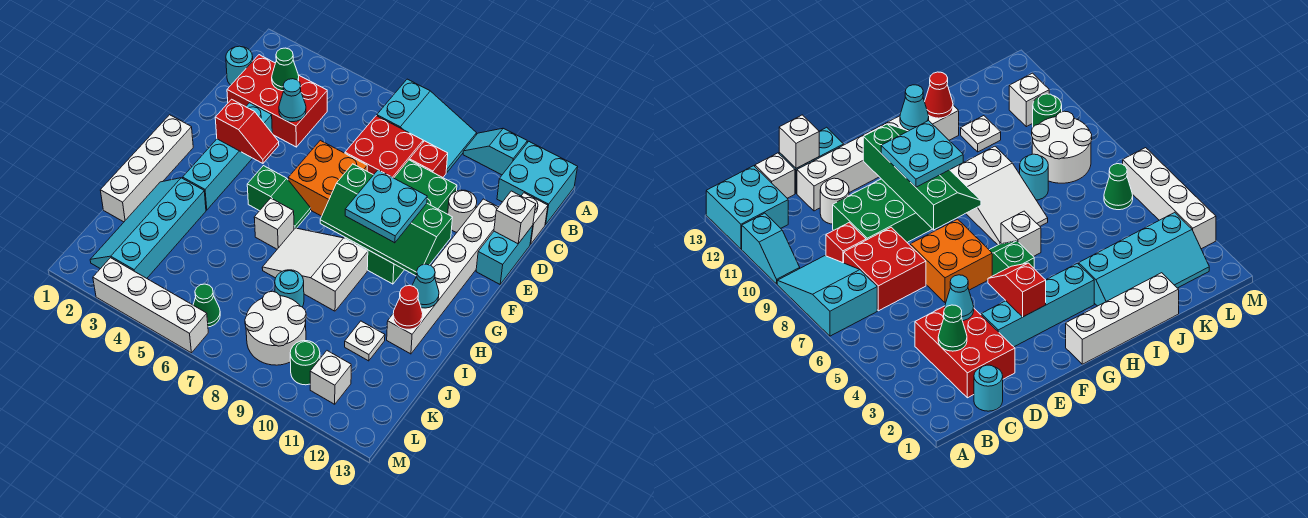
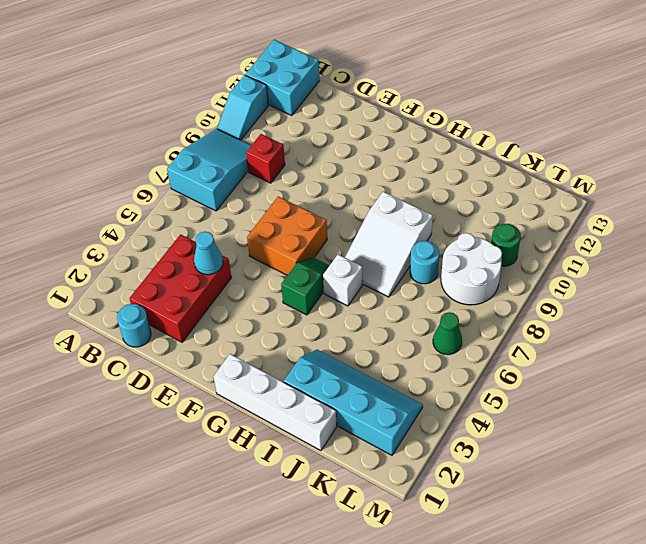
cyan 2x4 slope [284,350,423,455] -> cyan 2x4 slope turned to [90,178,206,278]
none -> red 2x2 brick [345,116,423,178]
none -> white 1x1 brick [522,193,548,244]
none -> green 2x4 brick [345,160,457,284]
none -> white 1x1 round brick [448,190,477,232]

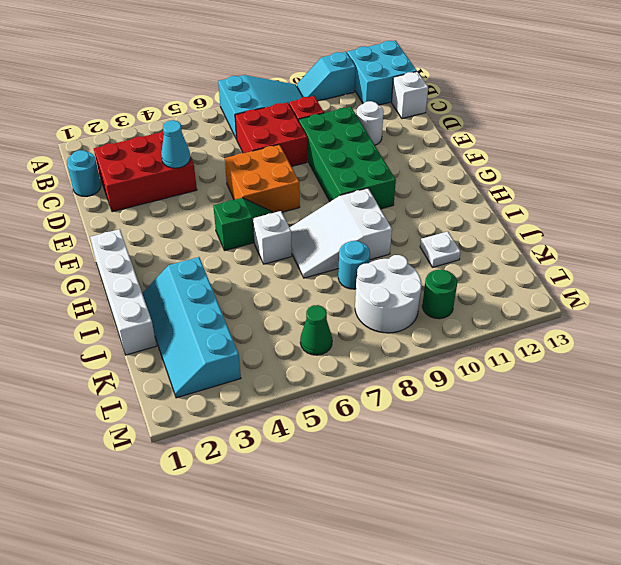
none -> white 1x6 brick [387,199,498,354]
none -> cyan 1x2 brick [476,226,533,284]
none -> cyan 1x4 brick [183,103,272,210]
none -> white 1x1 brick [310,351,351,404]

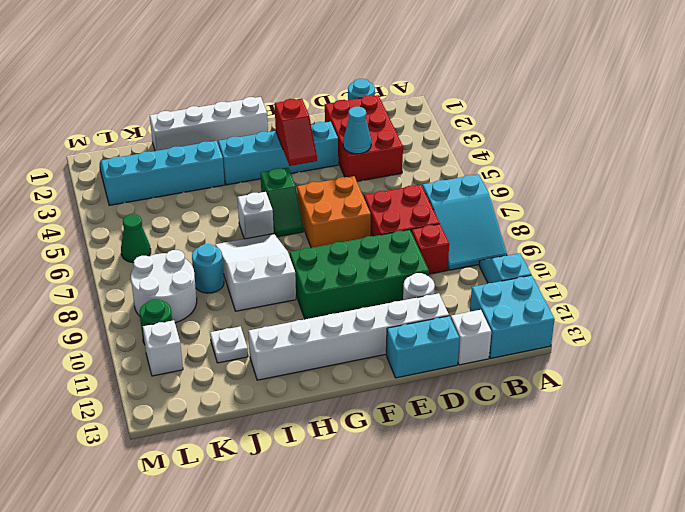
none -> white 1x4 brick [93,258,208,353]
none -> green 1x1 cone [272,48,299,91]
none -> white 1x1 brick [494,191,536,244]
none -> green 2x4 slope [320,164,453,276]

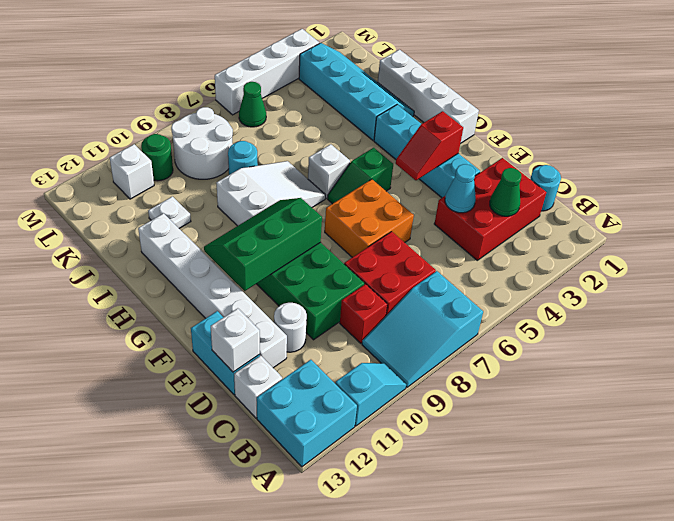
green 2x3 slope [204,198,322,291] -> green 2x4 slope [320,164,453,276]
none -> cyan 1x1 cone [412,264,439,308]
none -> red 1x1 cone [393,286,423,329]
none -> cyan 2x2 plate [345,170,427,243]

